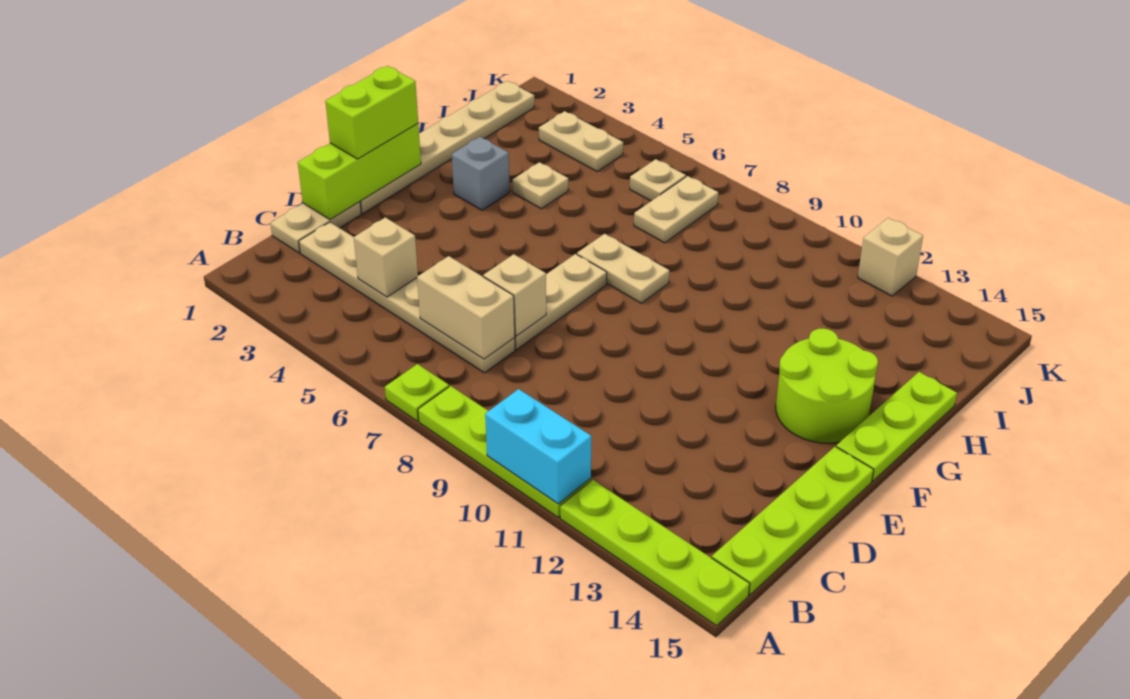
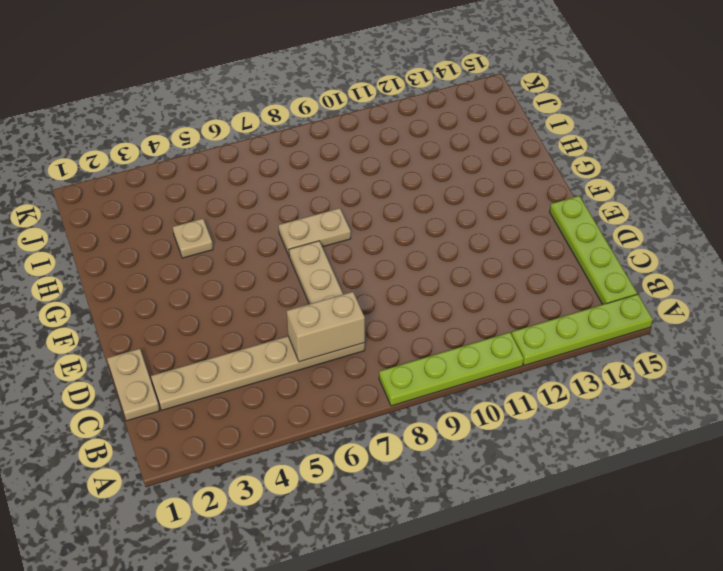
none -> lime 1x1 plate [385,364,449,421]
none -> tan 1x6 plate [360,81,534,213]
none -> lime 2x2 round brick [776,328,878,443]

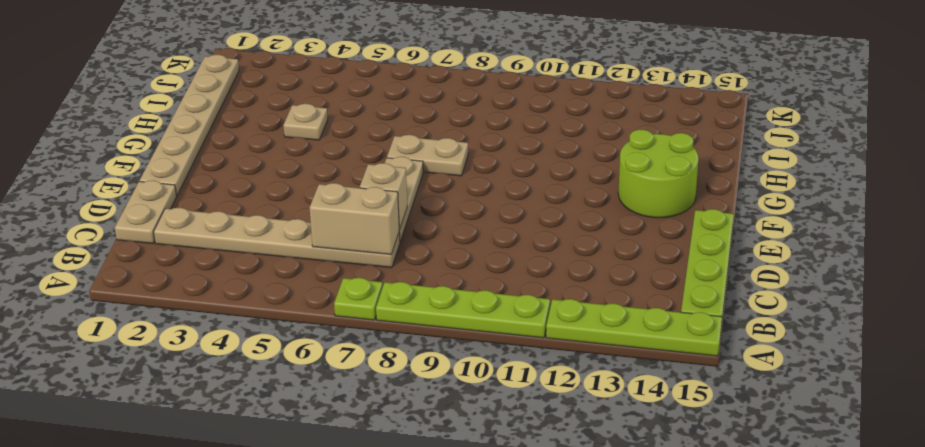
none -> lime 1x3 plate [836,372,957,481]
none -> grey 1x1 brick [452,137,510,210]
none -> tan 1x2 plate [634,176,718,243]

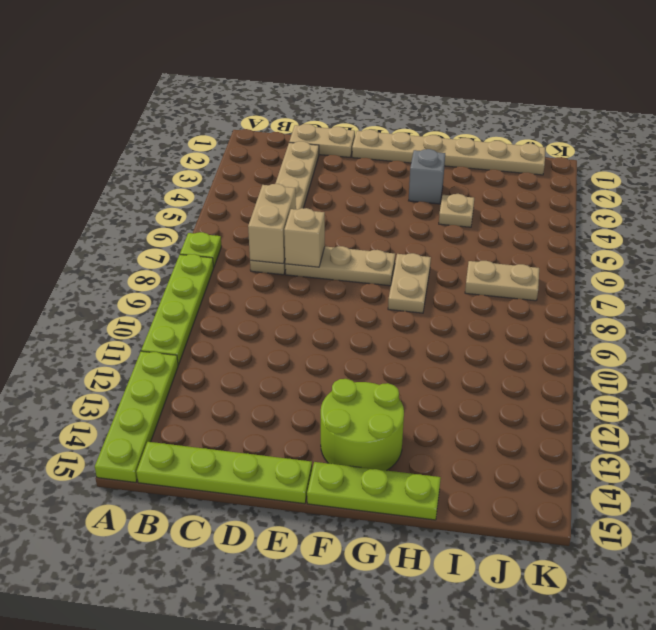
none -> tan 1x2 plate [539,111,623,171]
none -> tan 1x1 plate [630,159,686,201]
none -> tan 1x1 brick [858,218,923,296]

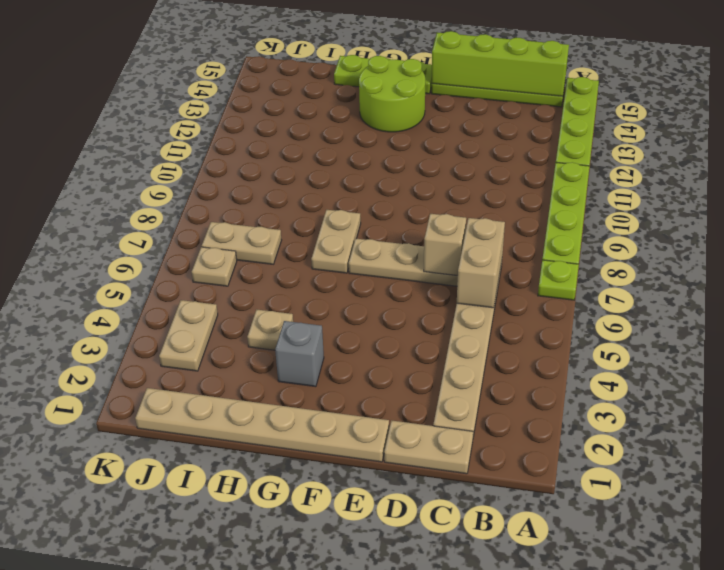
lime 1x4 brick [431,31,569,96] -> none
none -> tan 1x1 brick [858,218,923,296]
none -> cyan 1x2 brick [485,389,591,504]
none -> tan 1x1 brick [354,217,418,297]

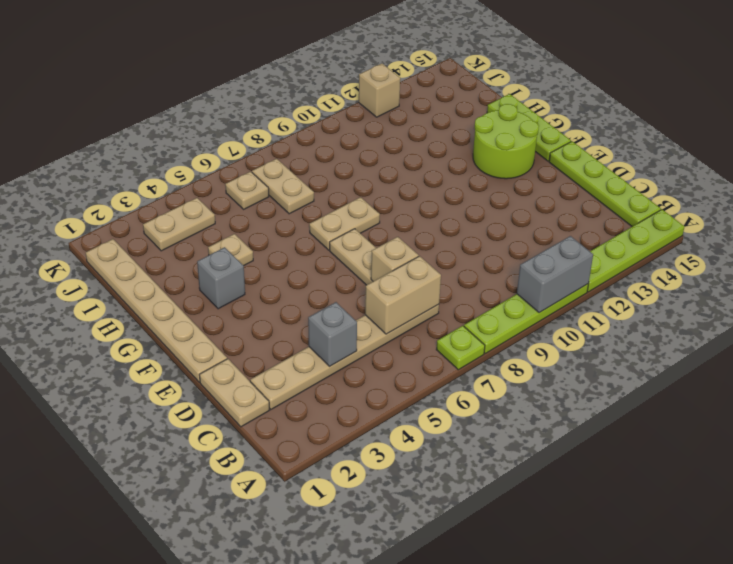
grey 1x2 brick [517,236,593,313] -> cyan 1x2 brick [485,389,591,504]
grey 1x1 brick [308,302,357,366] -> tan 1x1 brick [354,217,418,297]
none -> lime 1x3 brick [298,124,421,220]
none -> lime 1x2 brick [325,66,418,159]

